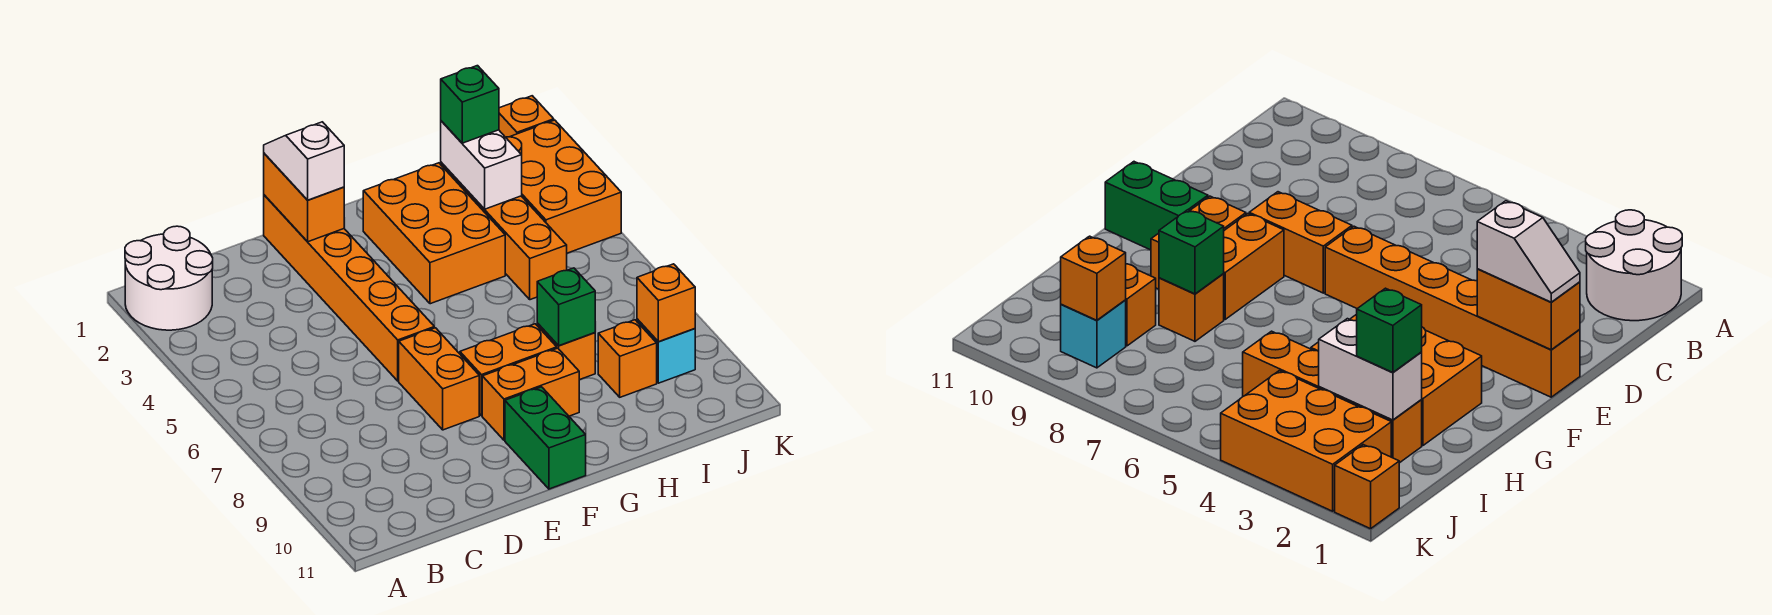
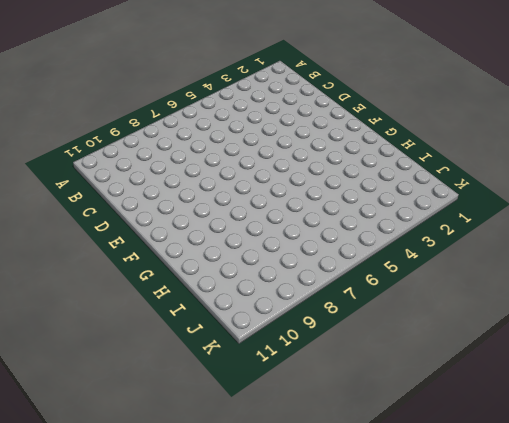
none -> white 2x2 round brick [125,226,213,330]
none -> orange 1x6 brick [264,195,434,381]
none -> orange 1x2 brick [399,328,479,430]

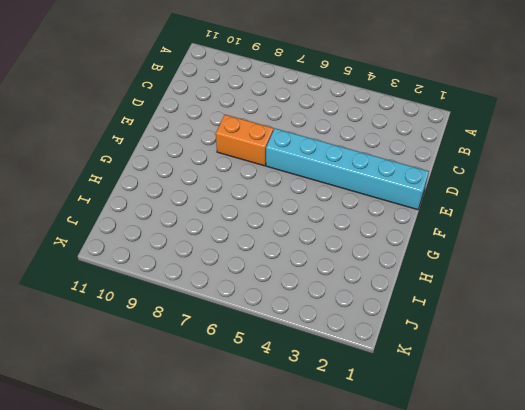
cyan 1x6 brick [266,128,429,210] -> orange 1x6 brick [264,195,434,381]
none -> white 2x2 round brick [125,226,213,330]
none -> orange 1x2 brick [460,324,557,416]
none -> orange 1x2 brick [482,348,579,440]

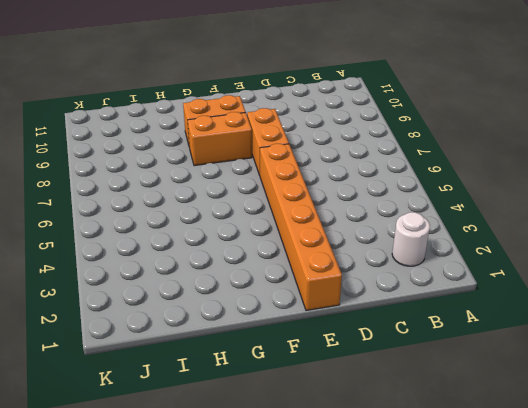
white 1x1 round brick [392,212,430,266] -> white 2x2 round brick [125,226,213,330]
none -> green 1x2 brick [505,387,586,489]
none -> orange 2x3 brick [363,163,505,304]
none -> orange 1x1 brick [537,323,595,380]

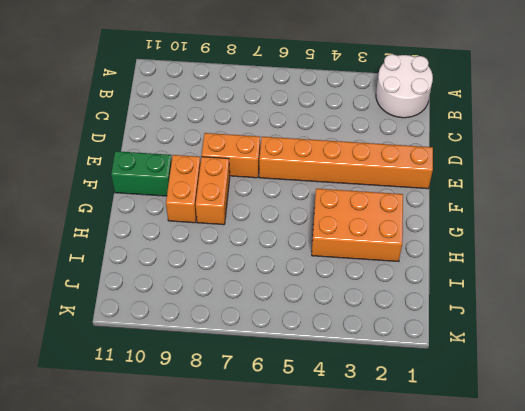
none -> orange 1x1 brick [537,323,595,380]
none -> orange 1x4 brick [441,162,567,300]
none -> orange 1x1 brick [598,320,657,397]

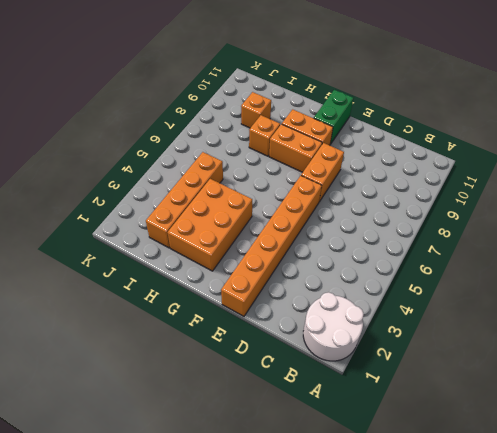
none -> orange 2x3 brick [506,120,621,253]
none -> cyan 1x1 brick [637,319,695,383]
none -> orange 1x1 brick [499,96,554,137]

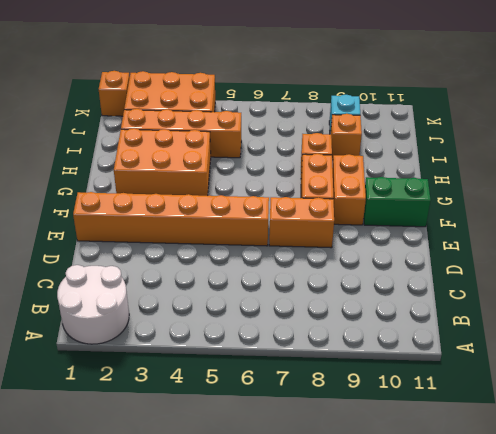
none -> orange 1x2 brick [264,153,344,242]
none -> green 1x1 brick [537,268,595,346]
none -> white 1x2 brick [441,121,522,209]

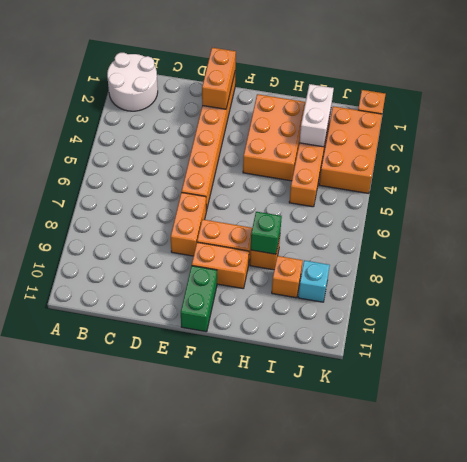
none -> orange 1x1 brick [637,264,695,342]
none -> white 1x2 slope [264,122,344,200]
none -> green 1x1 brick [441,66,499,143]

